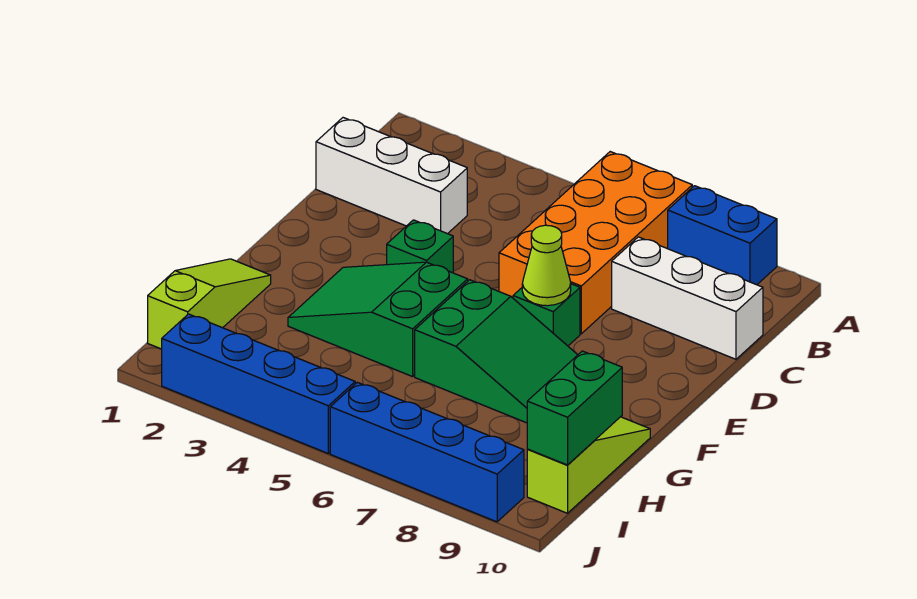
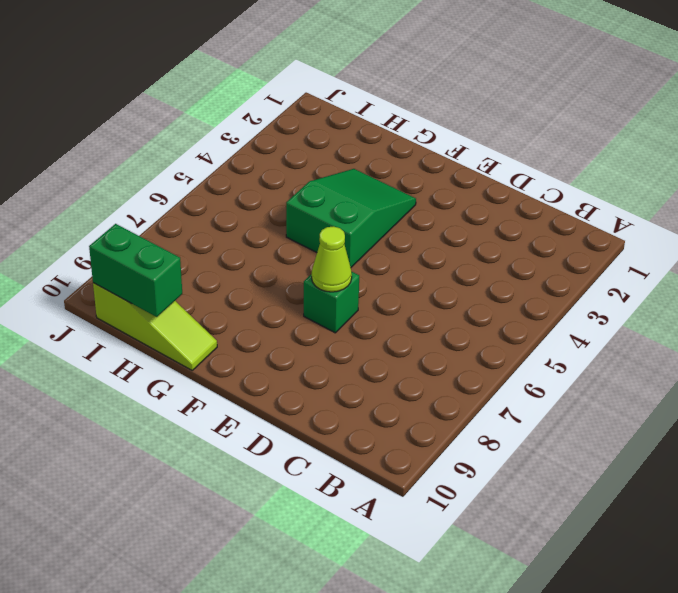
none -> orange 2x4 brick [499,152,692,334]
none -> blue 1x2 brick [668,186,777,285]
none -> white 1x3 brick [316,118,467,234]

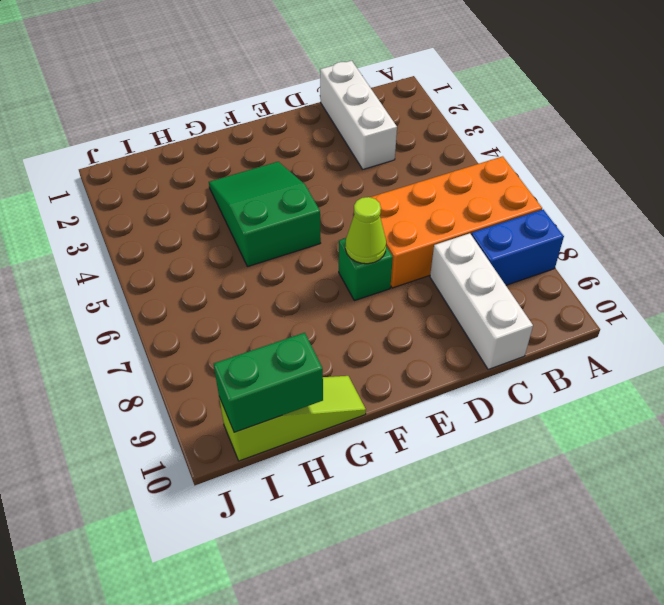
blue 1x2 brick [472,210,564,285] -> blue 1x2 brick turned to [668,186,777,285]
none -> green 1x1 brick [387,220,453,273]
none -> green 2x3 slope [415,280,578,423]
none -> lime 1x3 slope [148,259,271,349]

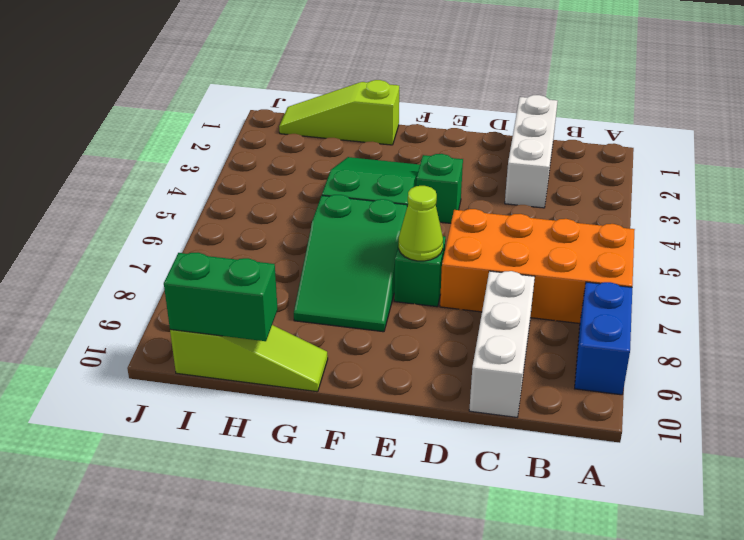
lime 1x3 slope [279,80,399,145] -> lime 1x3 slope turned to [148,259,271,349]
none -> blue 1x4 brick [162,314,355,453]
none -> blue 1x4 brick [330,382,524,522]

